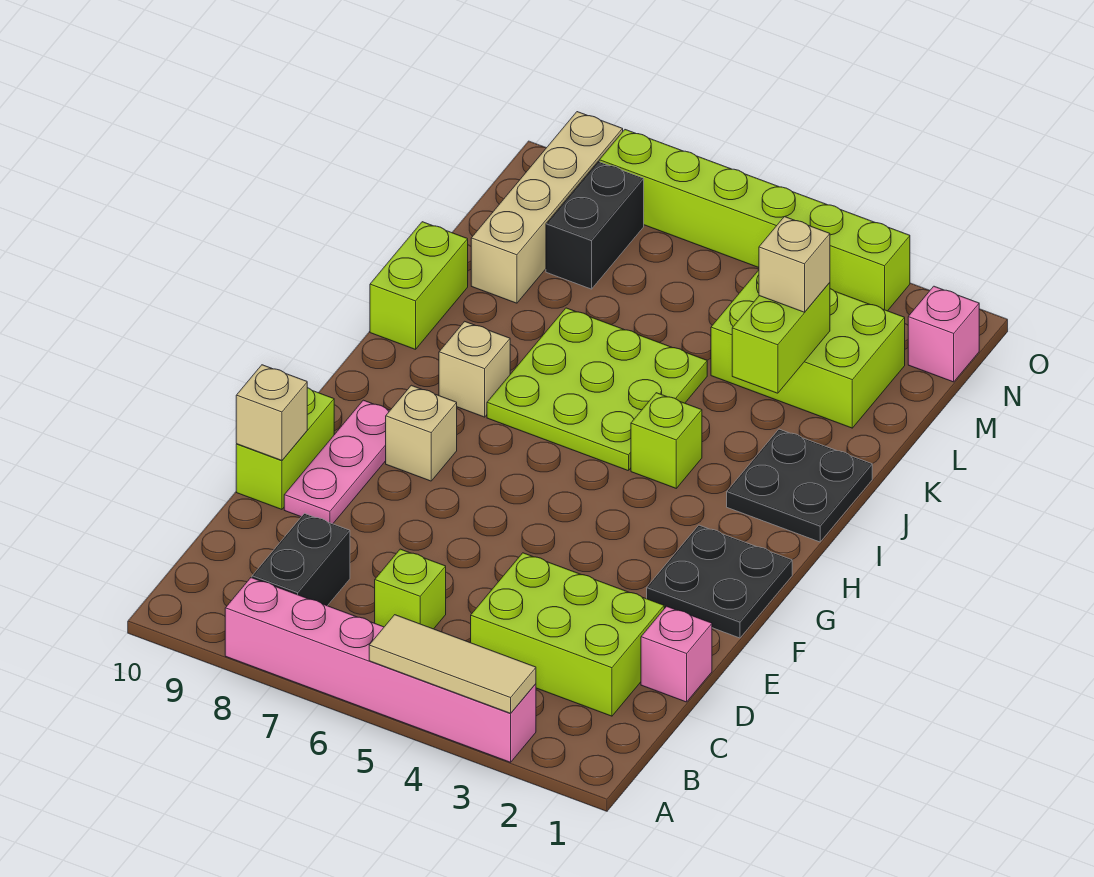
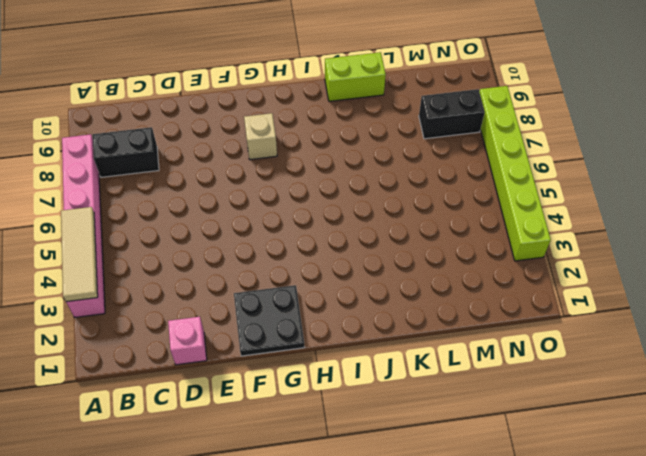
none -> lime 2x3 brick [471,553,664,716]
none -> lime 1x1 brick [375,549,446,629]
none -> pink 1x3 plate [284,400,390,524]

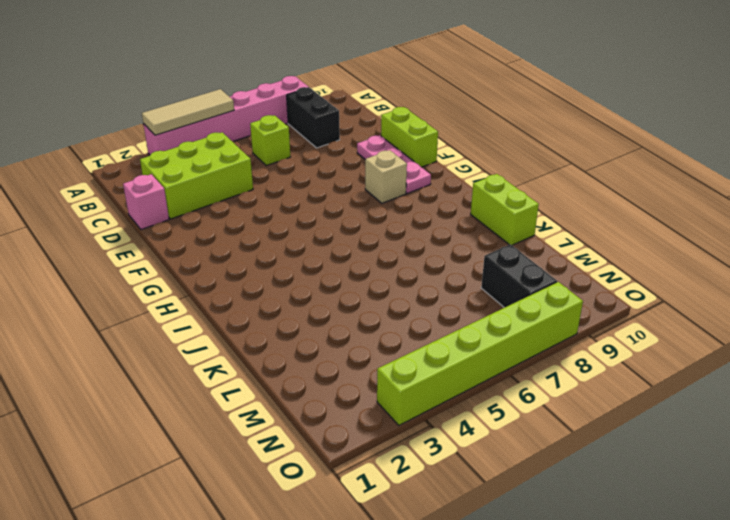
none -> black 2x2 plate [647,525,792,638]
none -> black 2x2 plate [727,429,872,542]
none -> lime 1x1 brick [631,393,702,488]

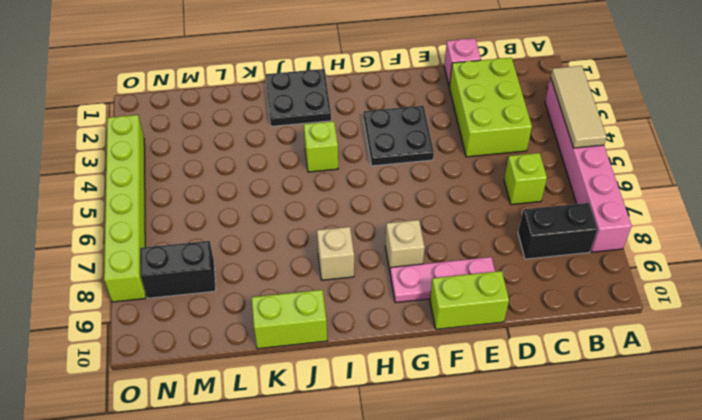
black 2x2 plate [364,106,434,166] -> black 2x2 plate moved to [647,525,792,638]
none -> lime 3x3 plate [487,308,707,471]
none -> lime 2x3 brick [711,270,905,428]
none -> tan 1x4 brick [471,112,623,303]

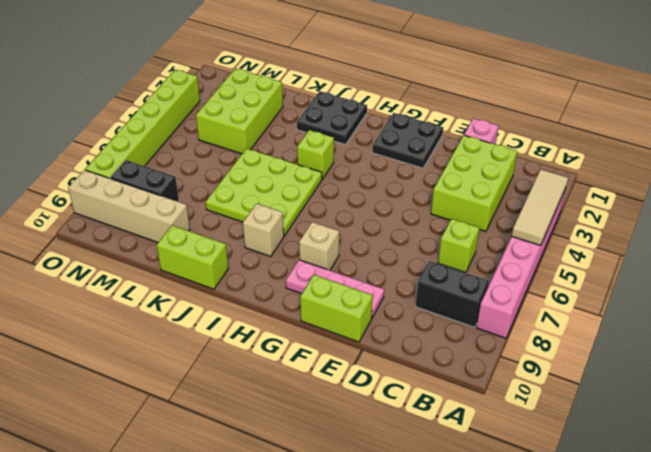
none -> pink 1x1 brick [908,286,979,382]
none -> tan 1x1 brick [236,365,307,460]
none -> lime 1x2 brick [732,283,830,393]

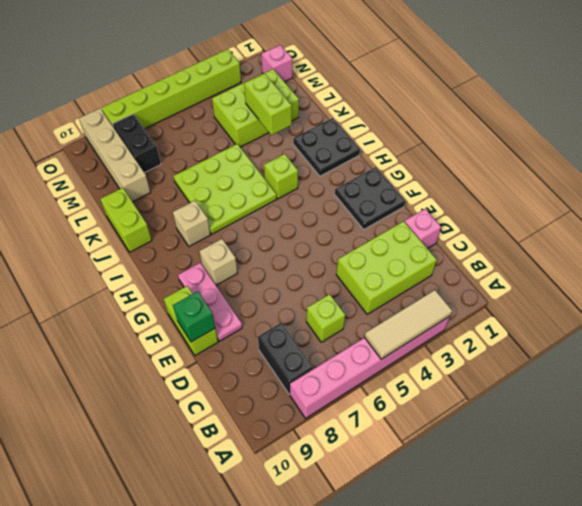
green 1x1 brick [173,291,215,342] -> tan 1x1 brick [236,365,307,460]
none -> tan 1x1 brick [759,217,830,312]

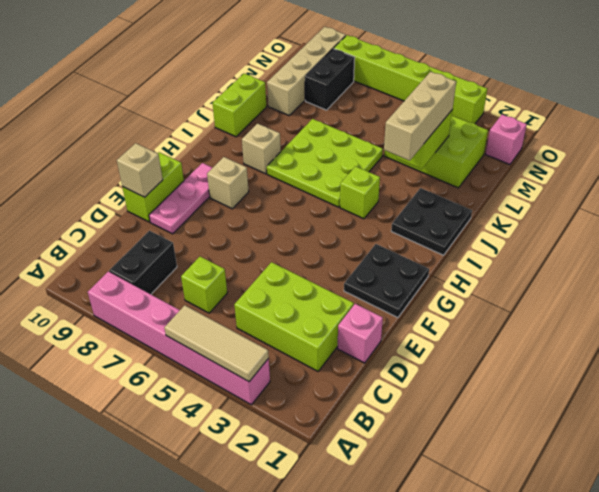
tan 1x3 brick [384,72,456,161] -> tan 1x1 brick [759,217,830,312]

